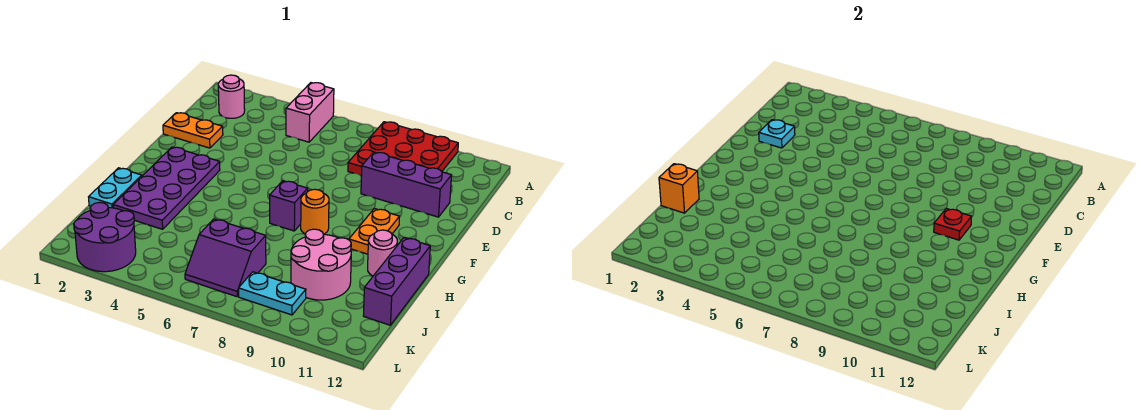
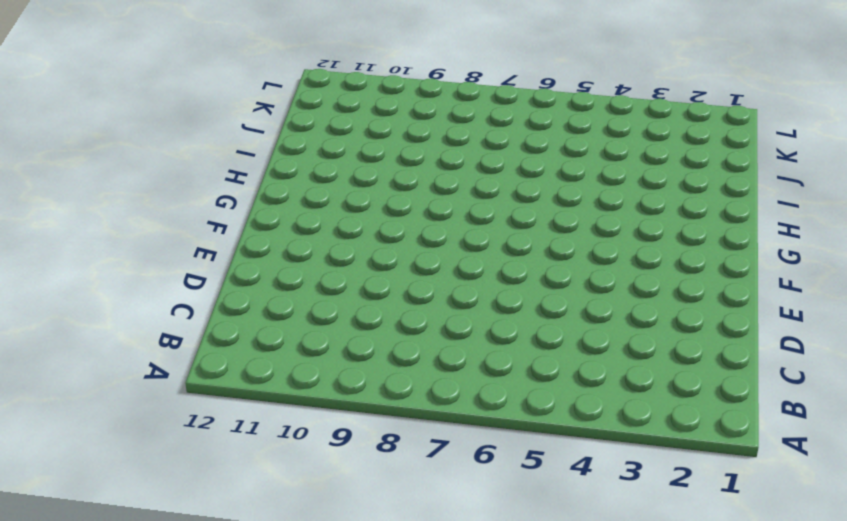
none -> pink 1x2 brick [286,83,334,142]
none -> red 3x3 plate [348,122,458,176]
none -> pink 1x1 round brick [218,75,245,118]

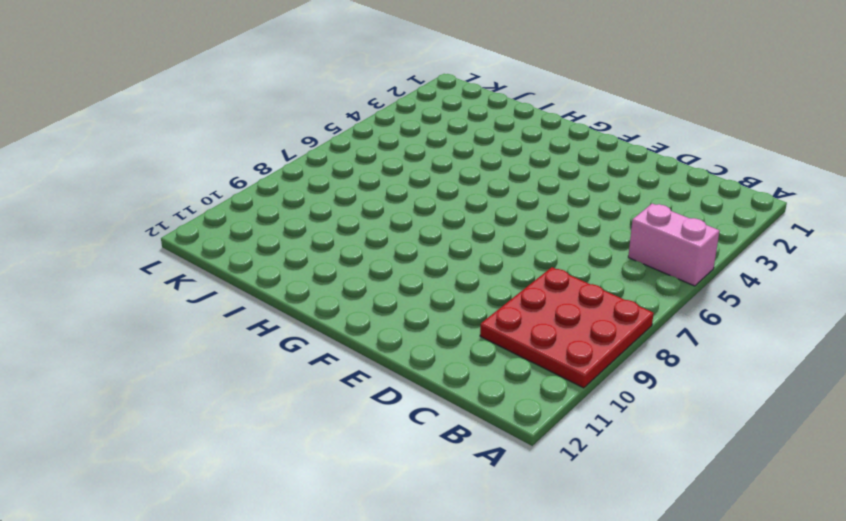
none -> pink 1x1 round brick [218,75,245,118]
none -> orange 1x2 plate [163,113,223,148]
none -> purple 1x3 brick [361,152,452,217]

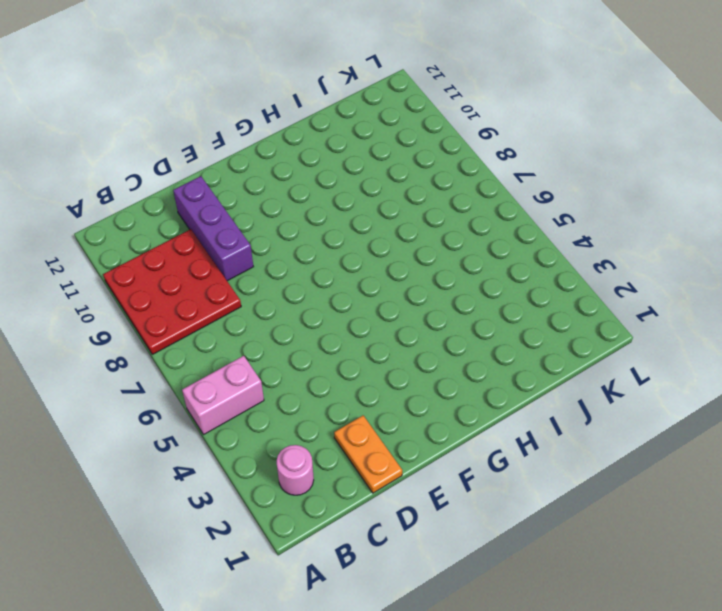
none -> purple 2x4 plate [113,147,220,229]
none -> orange 1x2 plate [349,209,400,254]
none -> purple 1x1 brick [270,181,308,231]

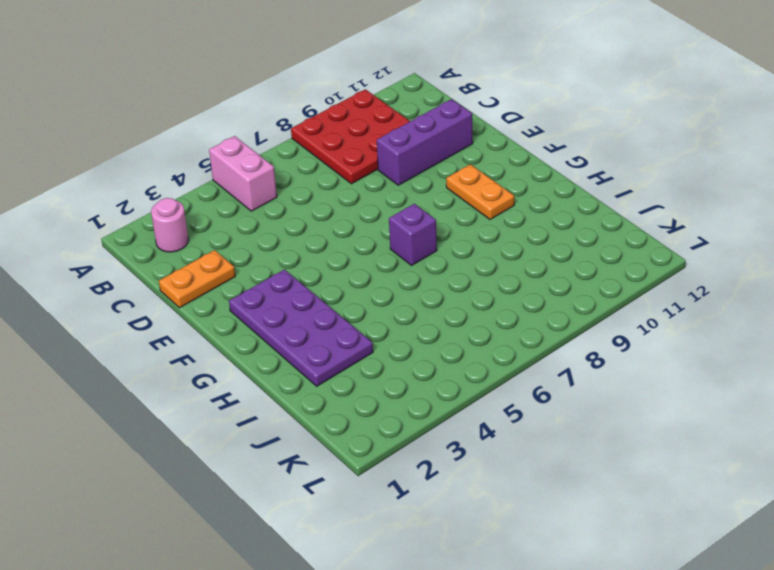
none -> orange 1x1 round brick [301,189,329,234]
none -> cyan 1x2 plate [89,168,142,208]
none -> pink 1x1 round brick [368,230,397,276]

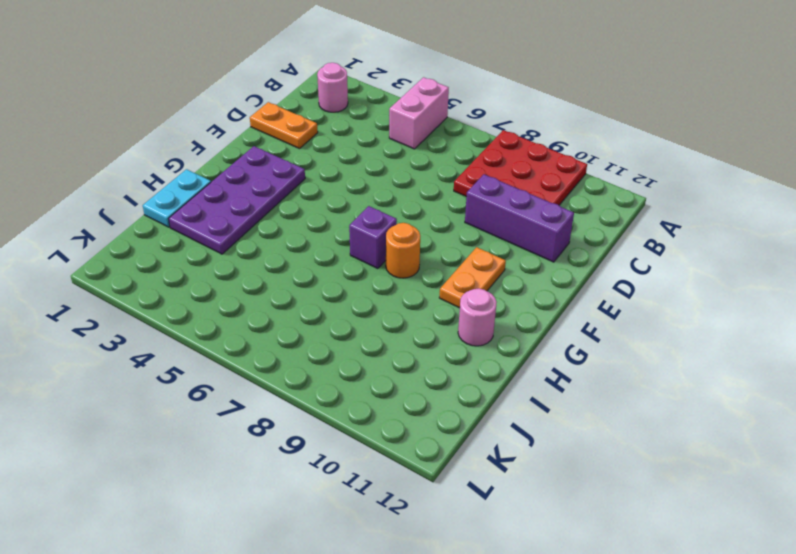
none -> purple 1x3 brick [363,238,430,325]
none -> pink 2x2 round brick [291,229,351,300]
none -> purple 2x2 slope [185,219,266,297]

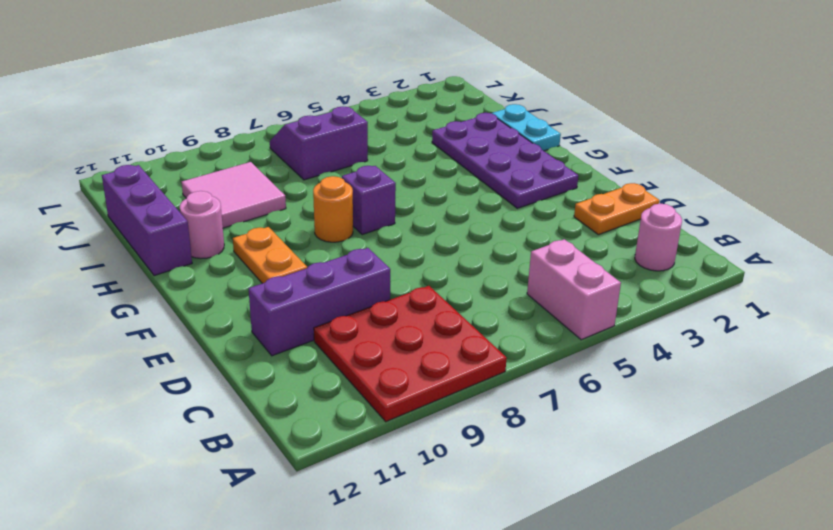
pink 2x2 tile [182,162,286,228] -> pink 2x2 round brick [291,229,351,300]
none -> purple 2x2 round brick [74,202,136,272]
none -> cyan 1x2 plate [238,272,306,315]
none -> cyan 1x1 plate [759,120,795,148]

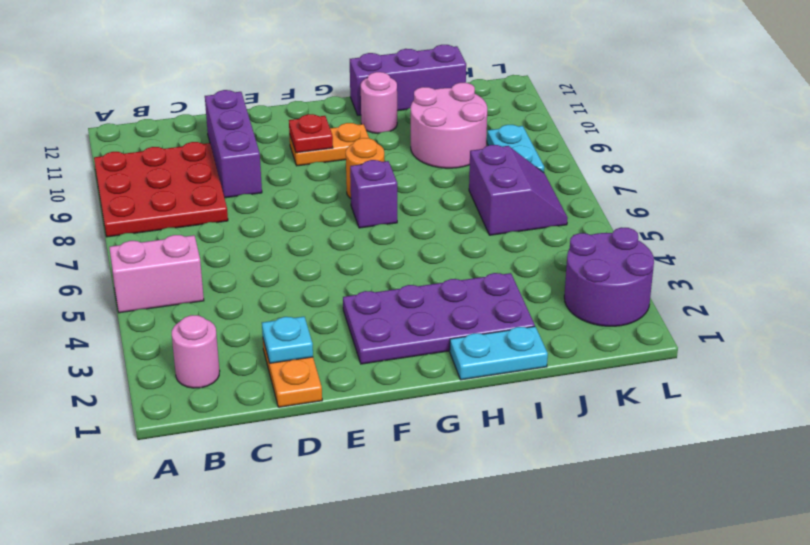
none -> orange 1x1 brick [659,164,699,213]

